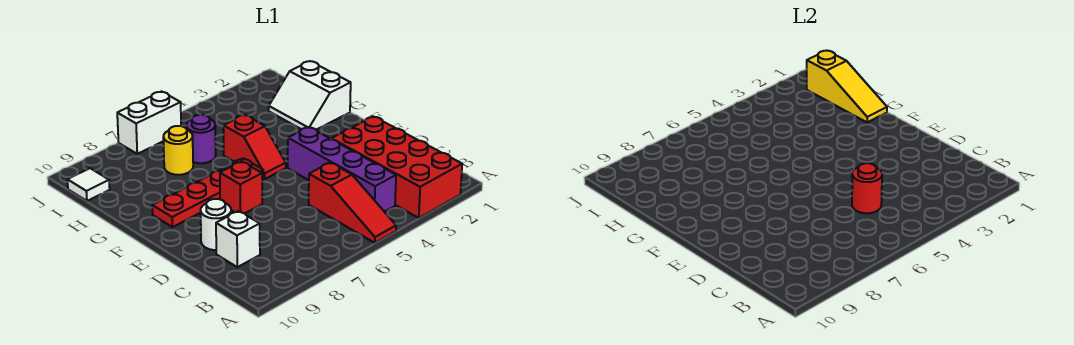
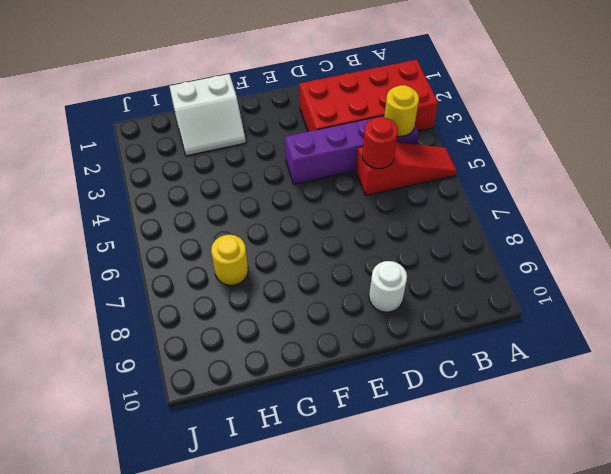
yellow 1x1 round brick [384,85,419,136] -> none
none -> white 1x1 brick [216,211,260,267]
none -> red 1x1 brick [220,161,262,213]
none -> red 1x2 slope [223,115,286,179]

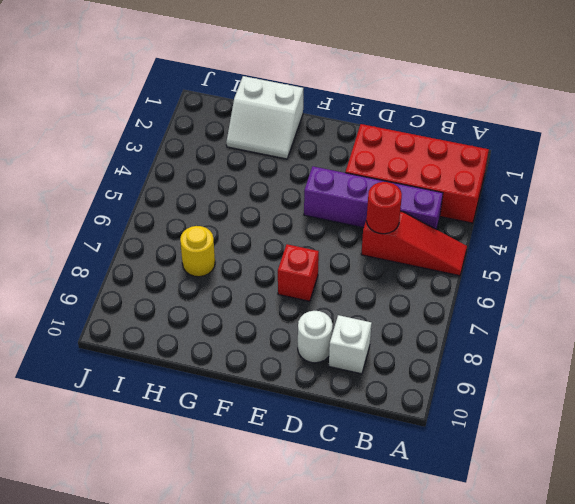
none -> red 1x2 slope [223,115,286,179]
none -> red 1x4 plate [152,158,263,227]
none -> purple 1x1 round brick [186,115,216,163]

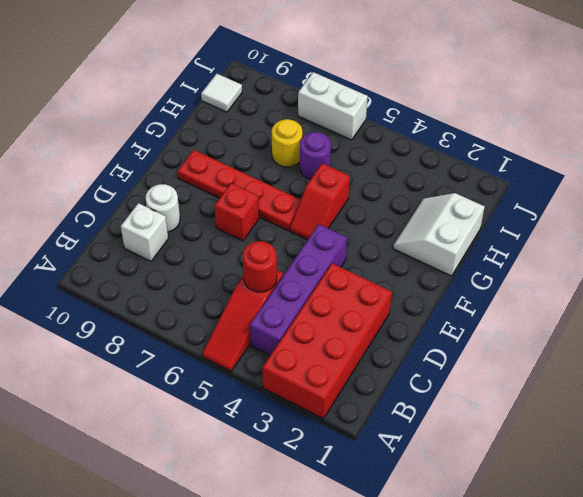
none -> yellow 1x3 slope [807,51,887,122]

